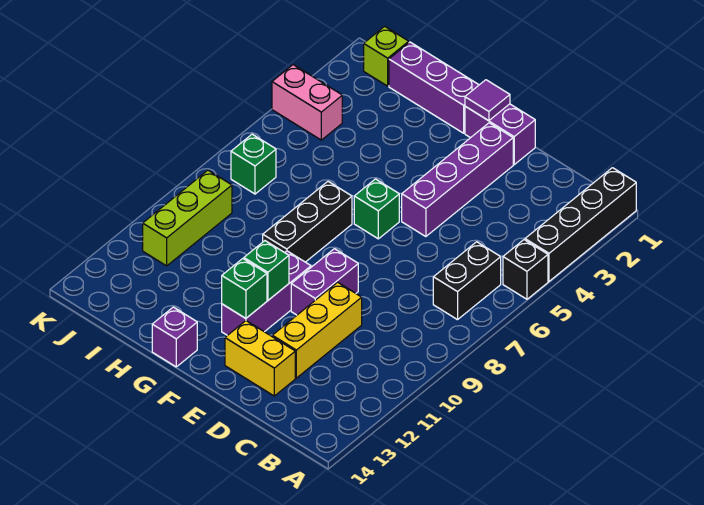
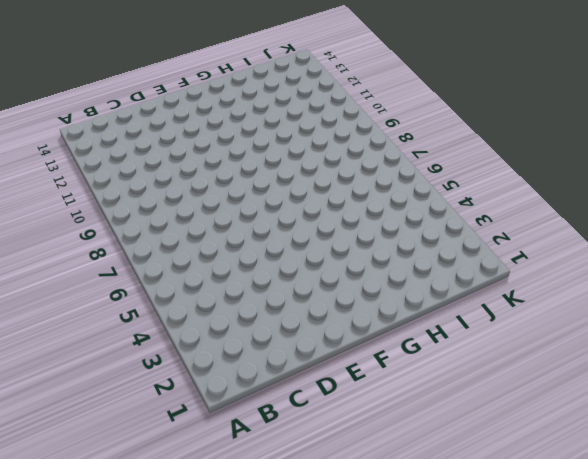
none -> black 1x4 brick [525,168,636,281]
none -> black 1x1 brick [503,240,548,299]
none -> black 1x2 brick [433,242,501,320]

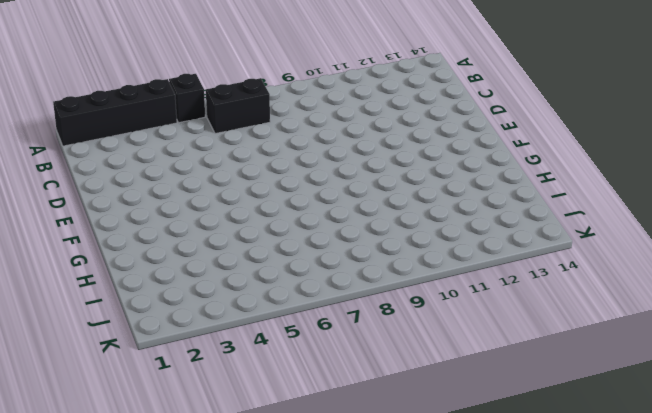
none -> yellow 1x3 brick [272,282,362,378]
none -> yellow 1x2 brick [225,321,295,396]
none -> purple 1x2 brick [465,104,535,165]

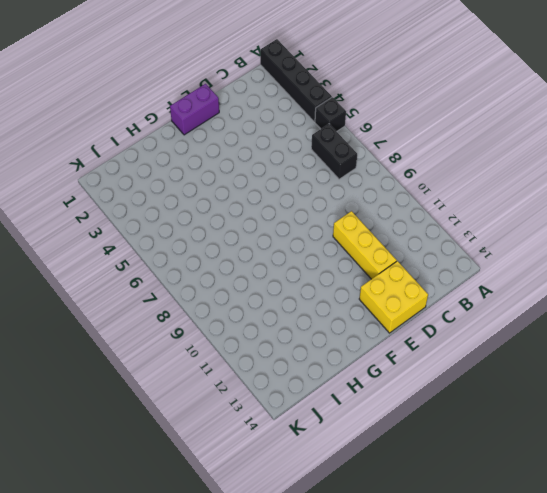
yellow 2x2 brick [359,261,428,333] -> yellow 1x2 brick [225,321,295,396]
none -> purple 1x4 brick [402,123,513,237]
none -> purple 1x2 brick [291,249,358,315]
none -> green 1x1 brick [354,179,399,239]

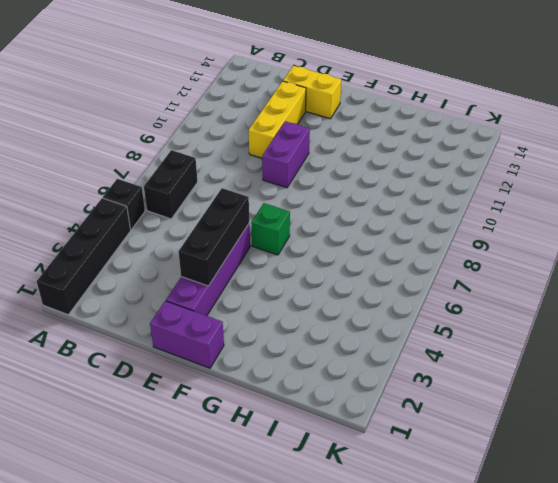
black 1x3 brick [178,188,249,286] -> black 1x3 brick moved to [263,182,352,262]
none -> purple 1x3 brick [222,251,311,335]
none -> purple 1x3 brick [389,42,479,133]
none -> purple 1x1 brick [152,307,197,367]

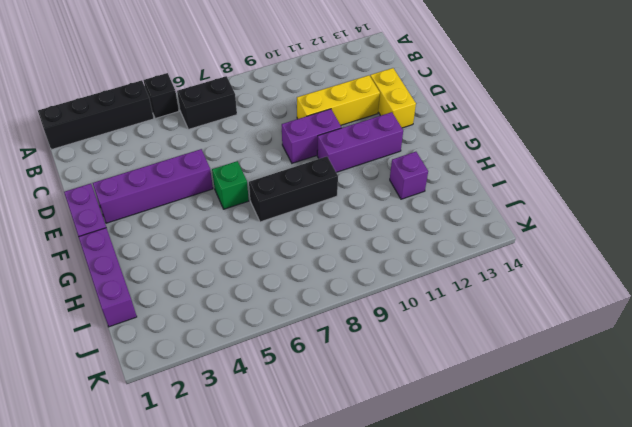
purple 1x1 brick [390,152,428,199] -> purple 1x1 brick moved to [152,307,197,367]
none -> lime 1x1 brick [364,26,409,86]
none -> pink 1x2 brick [272,65,342,140]
none -> green 1x1 brick [231,134,276,194]

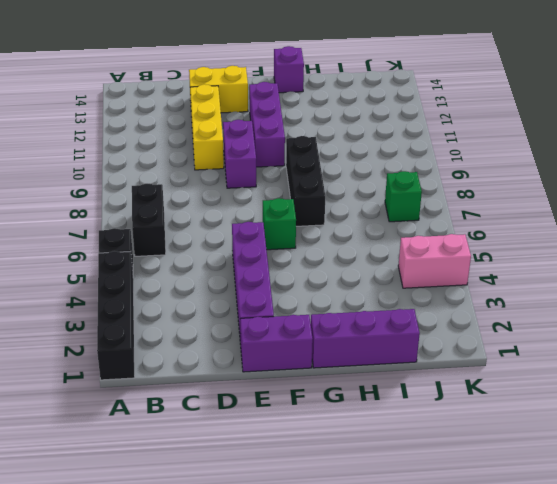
none -> lime 1x1 brick [364,26,409,86]
none -> lime 1x3 brick [143,170,232,266]
none -> purple 1x1 tile [465,80,510,121]

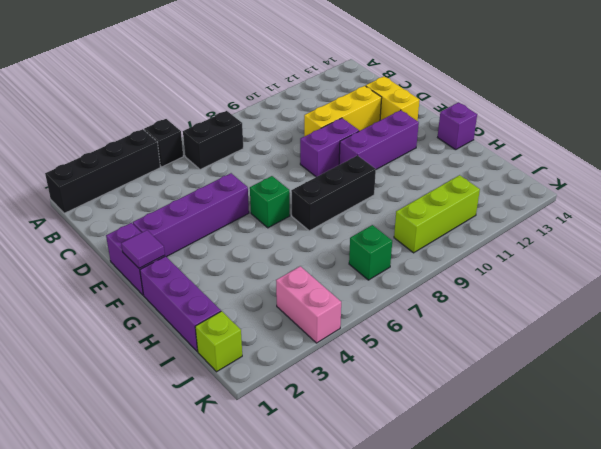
none -> green 1x1 brick [244,241,289,300]
none -> green 1x1 brick [222,259,267,318]

